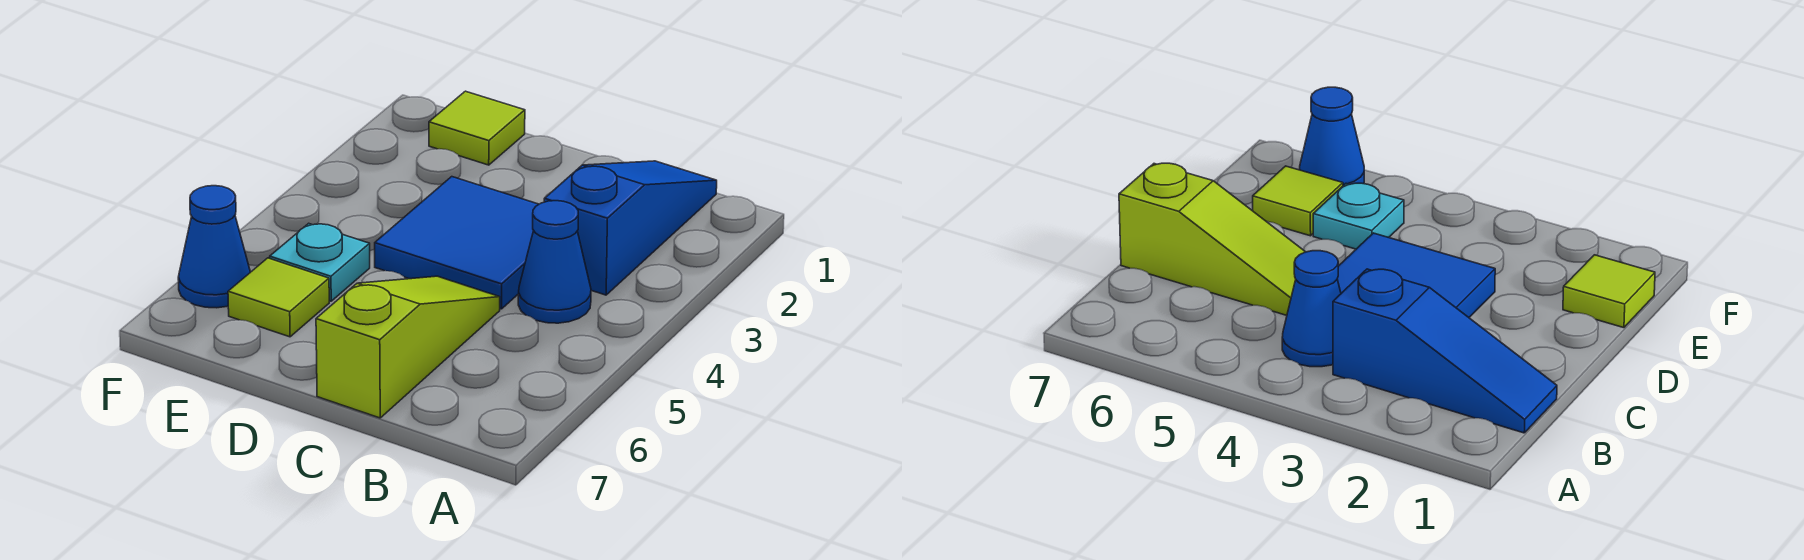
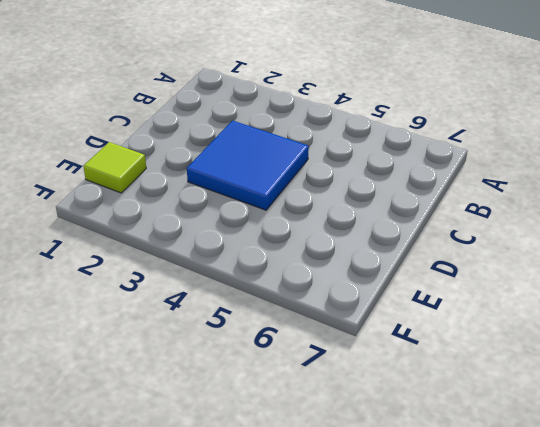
none -> blue 1x3 slope [544,161,717,295]
none -> blue 1x1 cone [518,201,591,323]

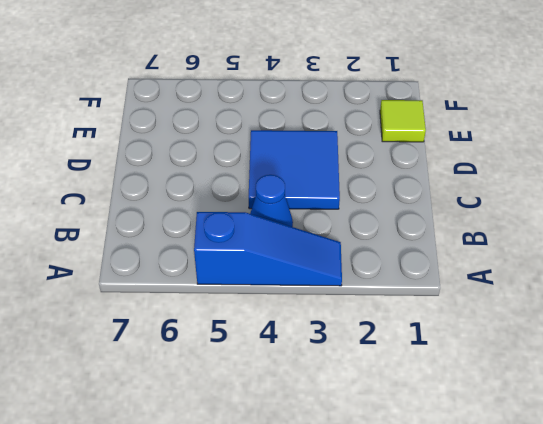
blue 1x3 slope [194,212,342,286] -> blue 1x3 slope moved to [544,161,717,295]
none -> lime 1x3 slope [316,276,500,418]
none -> cyan 1x1 plate [270,223,370,301]

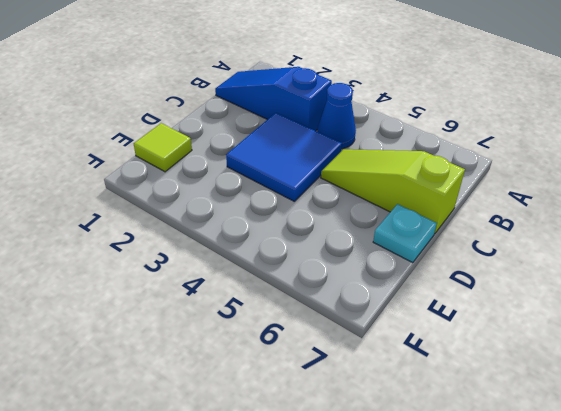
cyan 1x1 plate [373,204,437,263] -> cyan 1x1 plate moved to [270,223,370,301]
none -> lime 1x1 tile [228,258,329,337]
none -> blue 1x1 cone [178,186,250,308]

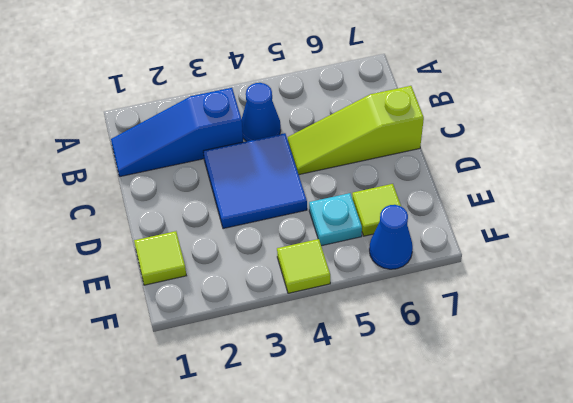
lime 1x1 tile [277,239,330,293] -> none

